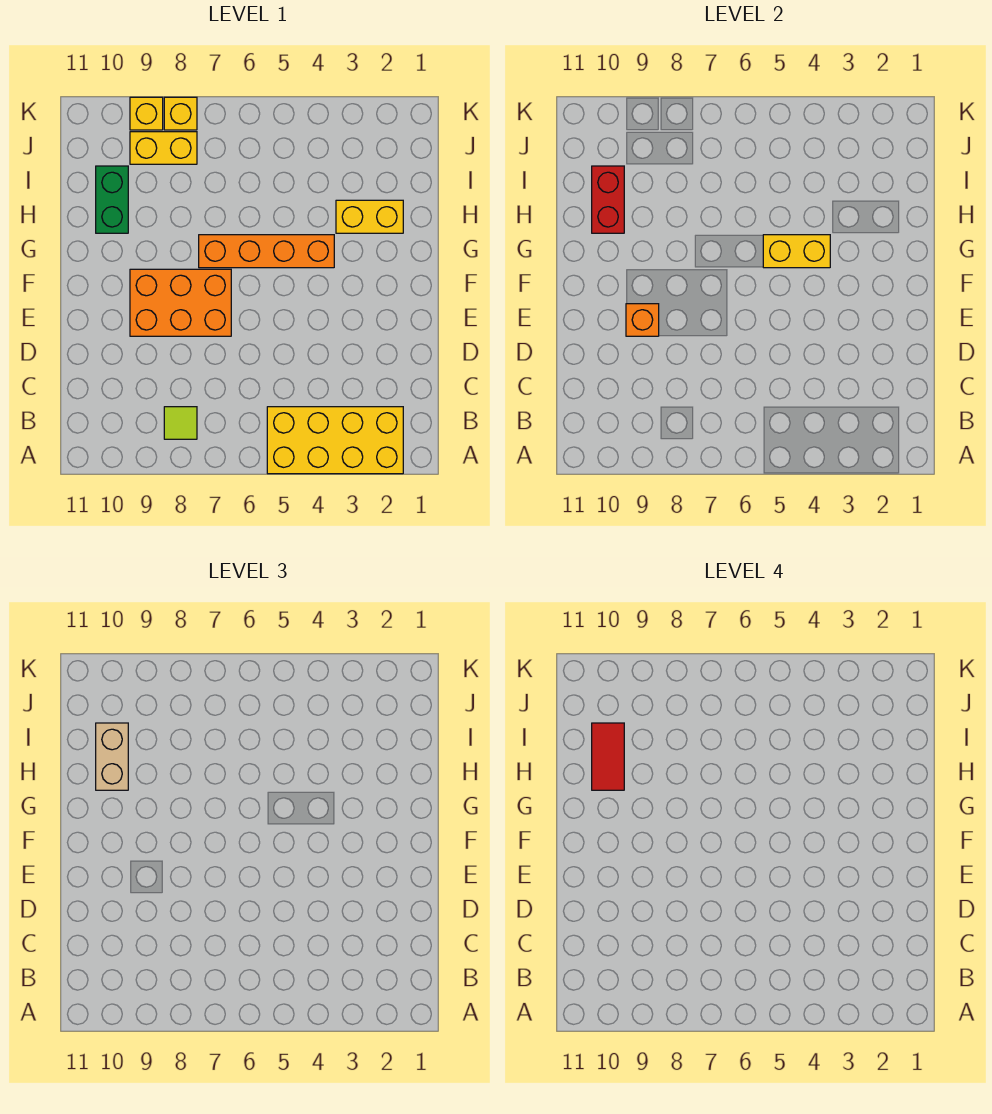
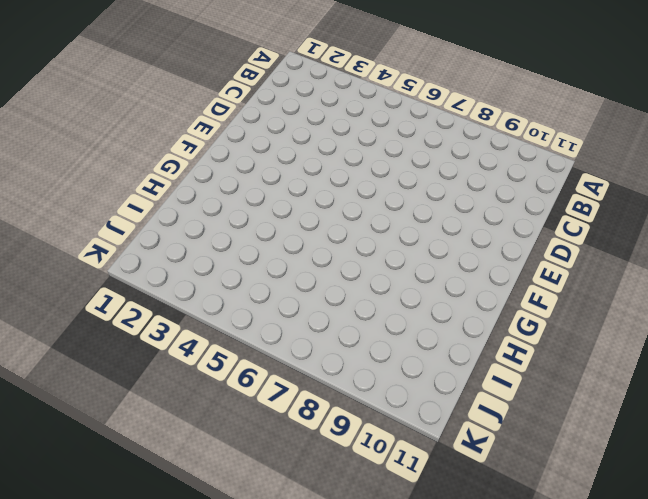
none -> yellow 2x4 brick [267,407,403,474]
none -> lime 1x1 tile [164,407,197,439]
none -> orange 2x3 brick [130,269,231,336]

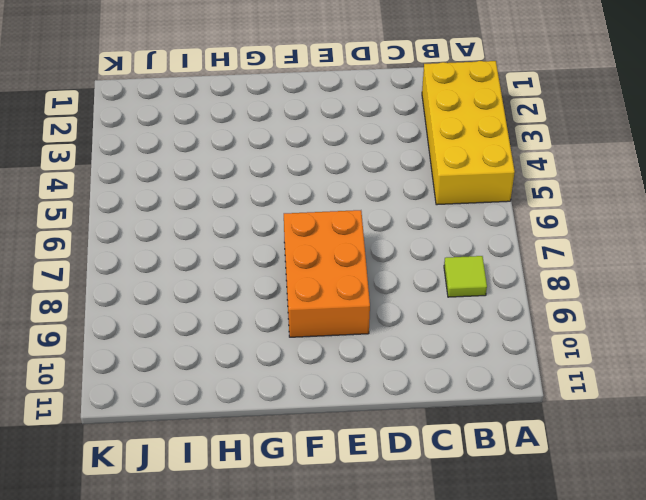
none -> orange 1x4 brick [199,235,334,268]
none -> yellow 1x2 brick [336,200,403,233]
none -> green 1x2 brick [96,166,128,233]

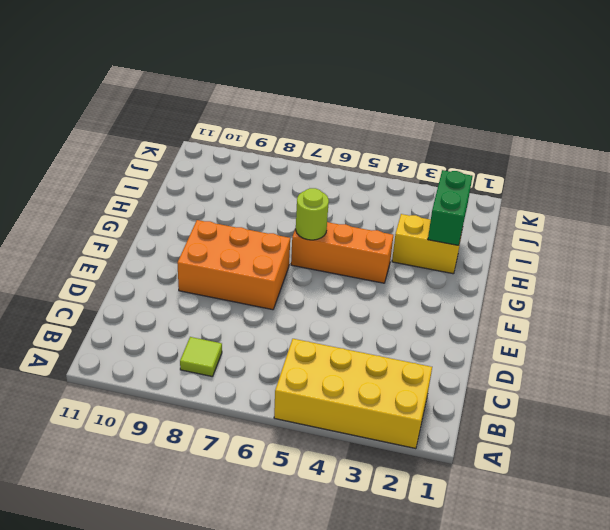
orange 1x3 brick [291,222,393,283] -> orange 1x4 brick [199,235,334,268]
lime 1x1 round brick [295,188,329,240] -> none
green 1x2 brick [428,170,472,245] -> green 1x2 brick moved to [96,166,128,233]
none -> yellow 1x2 brick [130,132,197,164]
none -> yellow 1x1 brick [164,97,197,130]
none -> yellow 1x1 brick [130,97,163,130]

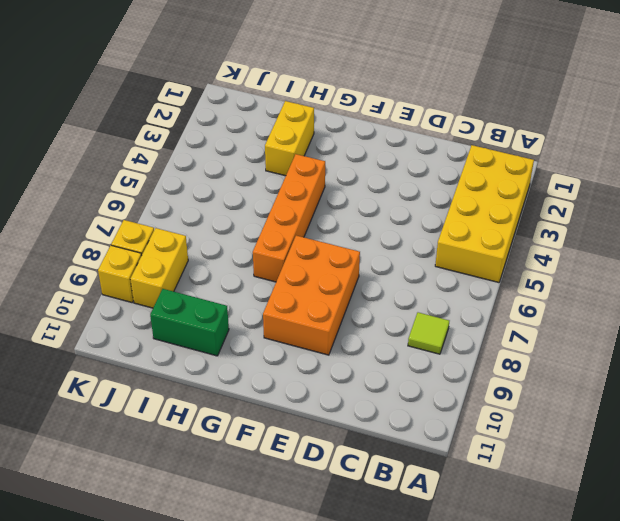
none -> orange 1x1 brick [626,304,659,336]
none -> yellow 1x2 brick [763,235,830,268]
none -> red 1x2 brick [592,166,624,233]

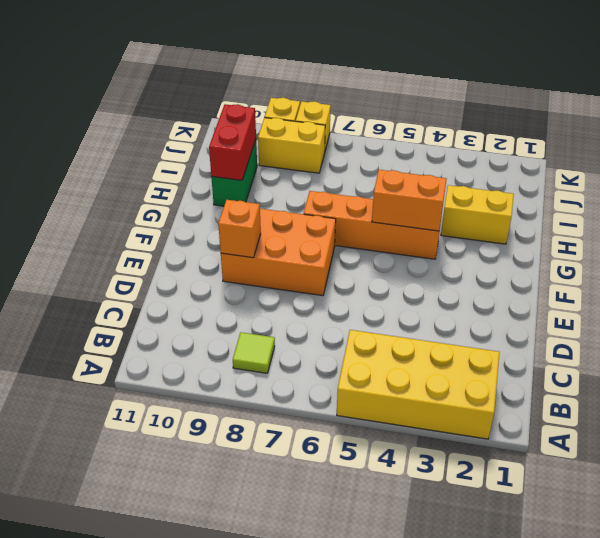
orange 1x2 brick [372,170,446,231] -> yellow 1x2 brick [763,235,830,268]
none -> tan 1x2 brick [96,723,128,790]
none -> red 1x2 tile [592,723,624,790]

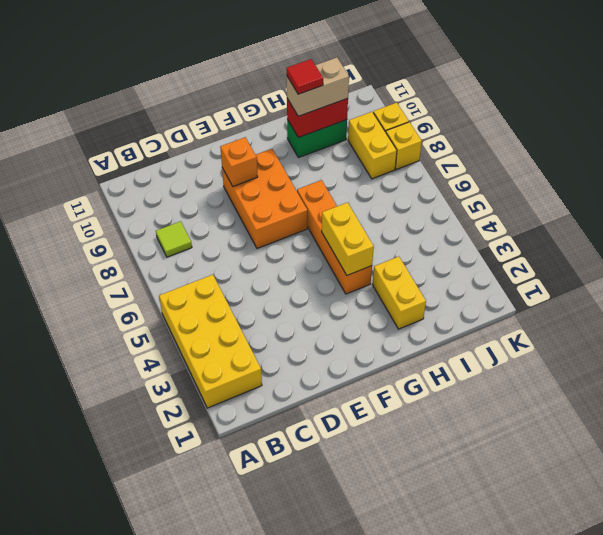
red 1x1 tile [287,59,323,94] -> red 1x2 tile [592,723,624,790]

